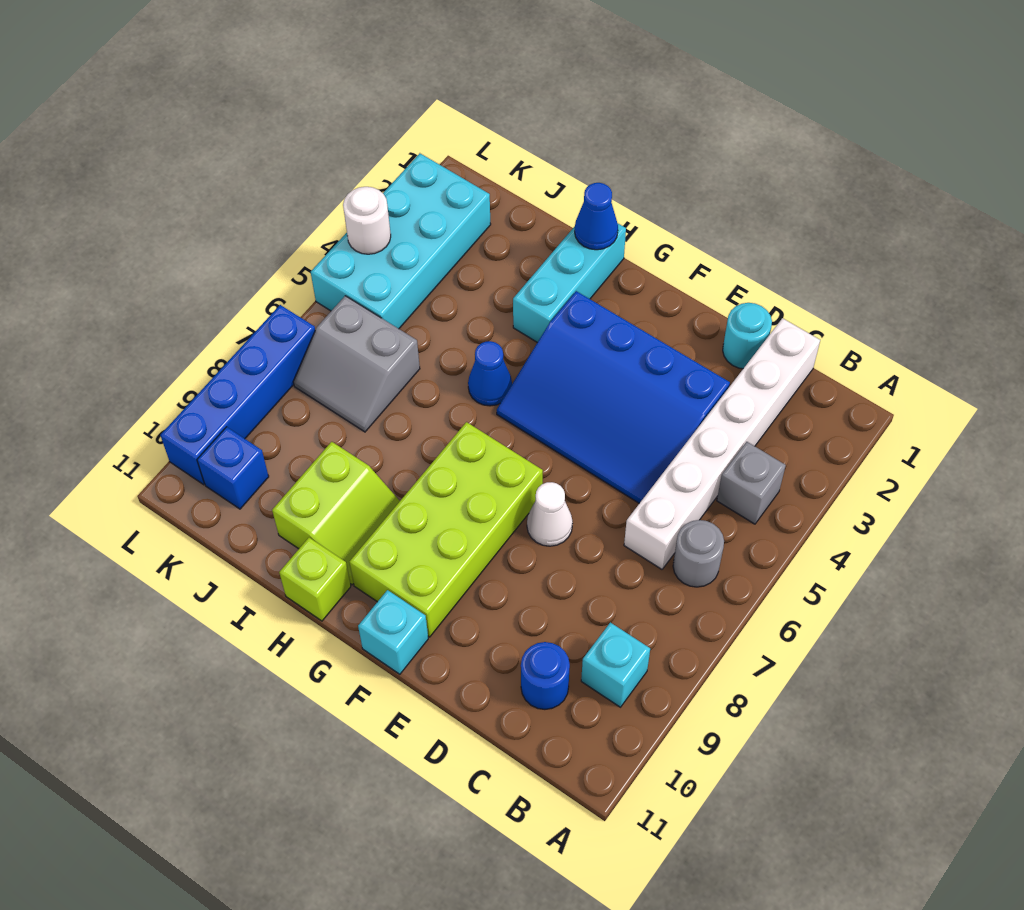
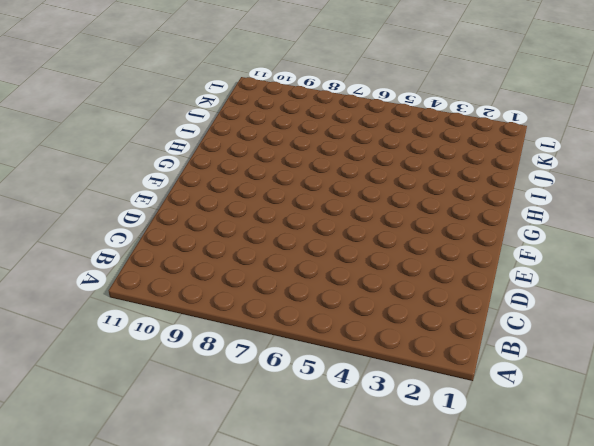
none -> grey 1x1 brick [717,442,786,524]
none -> grey 1x1 round brick [673,520,724,587]
none -> cyan 1x1 brick [581,622,650,707]

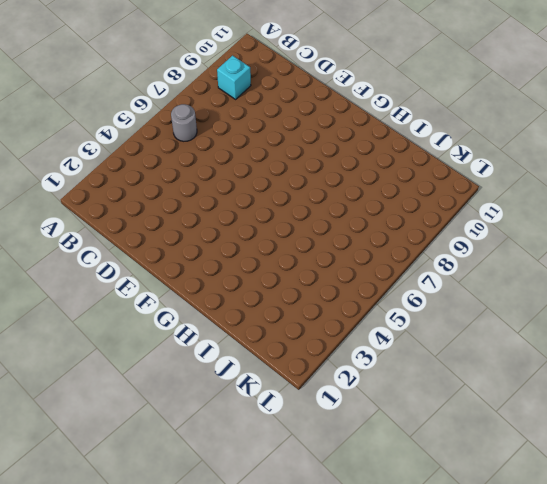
none -> grey 1x1 brick [717,442,786,524]
none -> white 1x6 brick [624,318,820,569]
none -> blue 1x1 round brick [521,642,570,709]

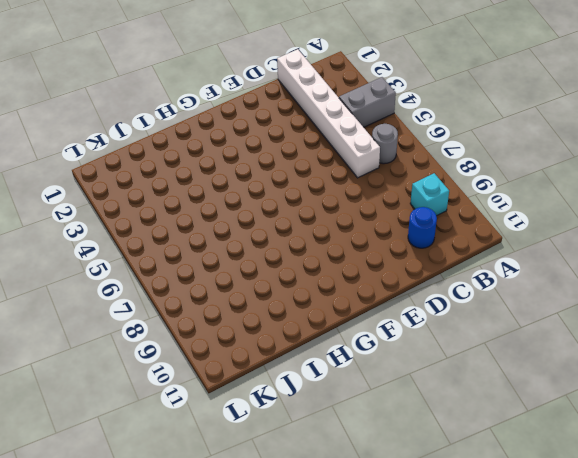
grey 1x2 brick [339,77,396,127] -> grey 1x1 brick [717,442,786,524]
none -> cyan 1x1 round brick [723,303,772,369]
none -> blue 3x4 slope [497,291,730,503]
none -> white 1x1 cone [527,482,573,546]

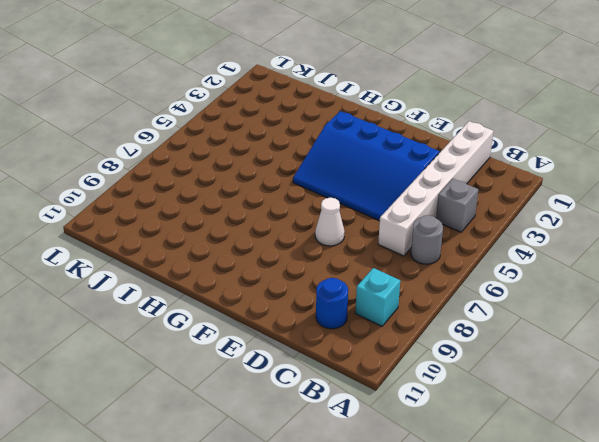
none -> cyan 1x1 round brick [723,303,772,369]
none -> lime 2x4 brick [349,422,543,637]
none -> cyan 1x1 brick [358,590,428,674]

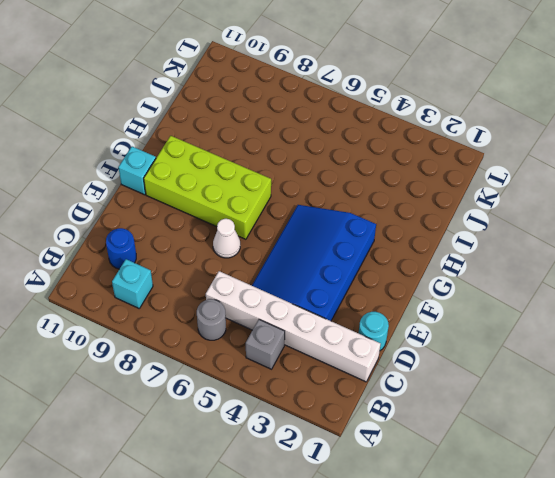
none -> cyan 1x3 brick [513,223,626,342]
none -> blue 1x1 cone [468,341,512,406]
none -> lime 2x2 slope [272,442,400,585]

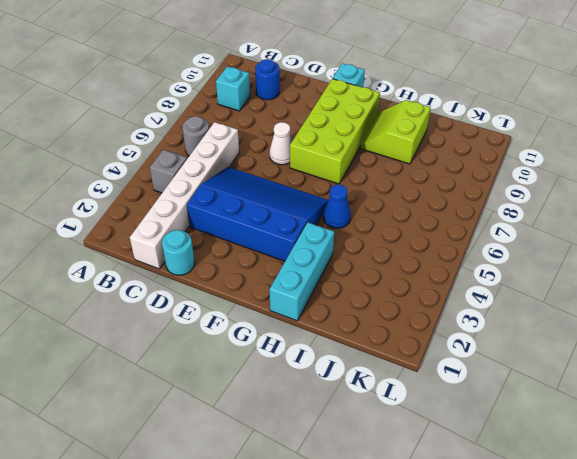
none -> lime 1x1 brick [279,538,351,621]
none -> grey 2x2 slope [293,296,420,432]
none -> cyan 2x4 brick [311,153,491,329]

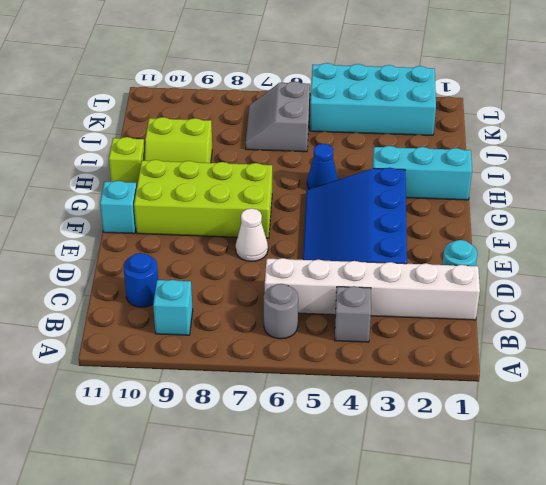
none -> blue 1x1 brick [197,427,269,509]
none -> blue 1x4 brick [160,305,315,485]
none -> blue 1x1 cone [575,183,618,250]

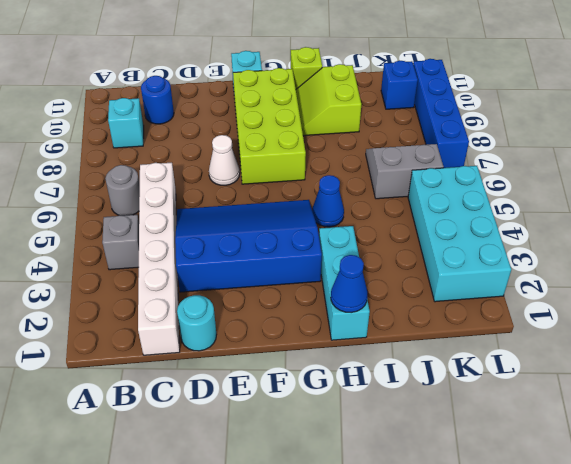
none -> white 1x1 round brick [343,187,391,254]

